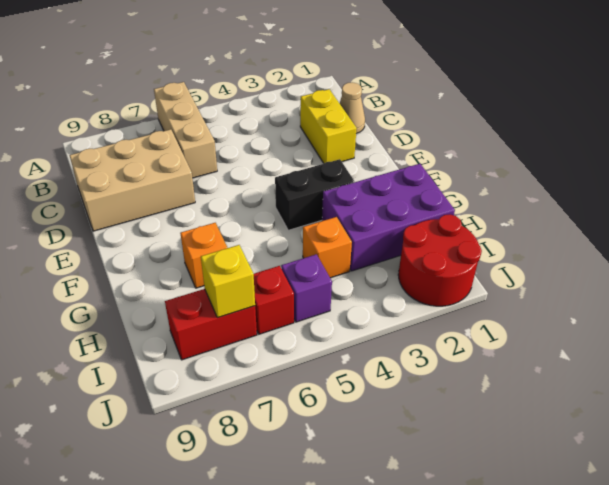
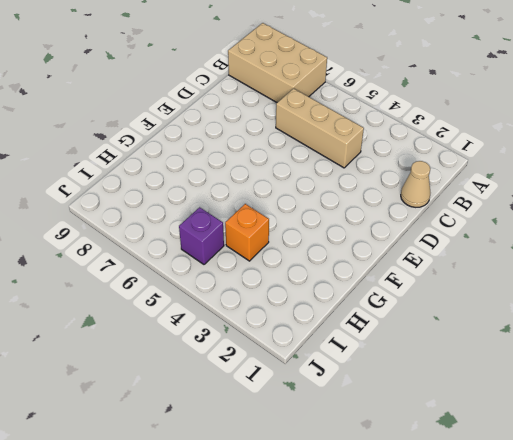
tan 2x3 brick [228,23,327,102] -> tan 2x3 brick moved to [70,129,195,231]
tan 1x3 brick [276,88,364,168] -> tan 1x3 brick turned to [154,82,217,178]
none -> yellow 1x2 brick [300,89,357,163]
none -> black 1x2 brick [275,159,354,230]
none -> purple 2x3 brick [322,164,455,271]

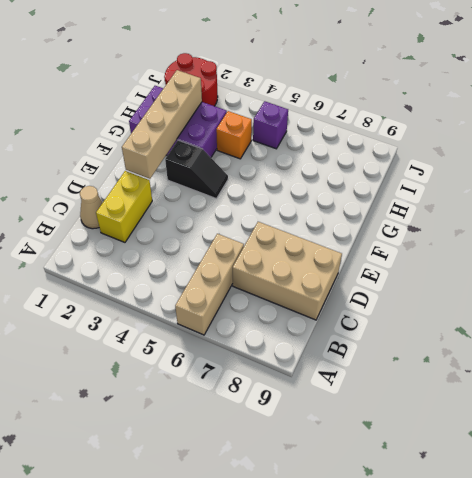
tan 1x4 brick [122,70,202,179] -> none
black 1x2 slope [165,140,228,199] -> black 1x2 brick [275,159,354,230]
none -> orange 1x1 brick [180,223,227,288]
none -> red 1x1 brick [254,266,294,334]
none -> red 1x2 brick [165,289,257,360]

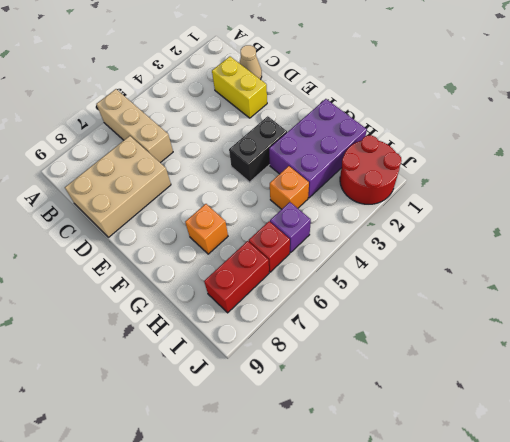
none -> yellow 1x1 brick [201,245,255,318]

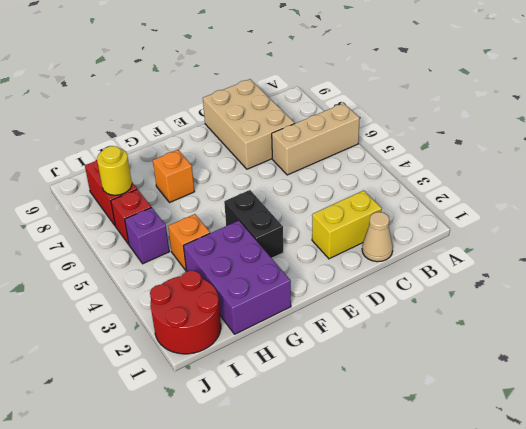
yellow 1x1 round brick [97,146,132,195] -> yellow 1x1 brick [201,245,255,318]

